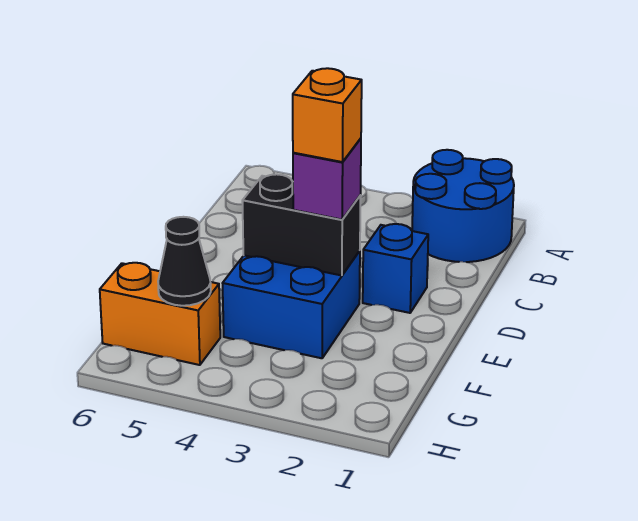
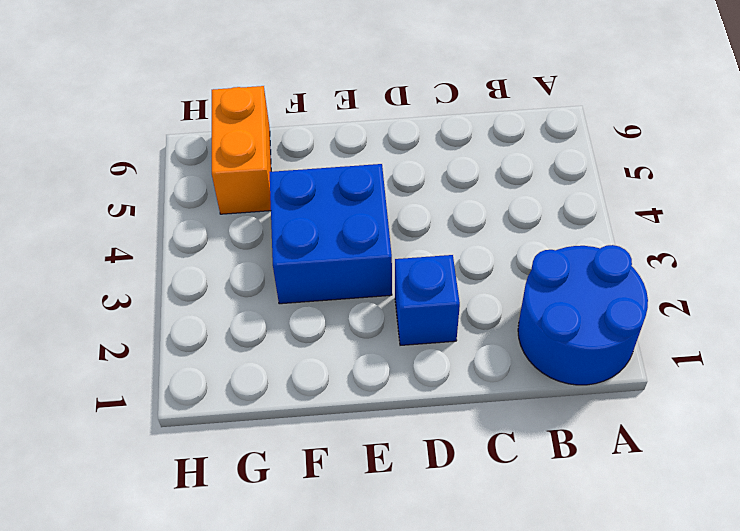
none -> black 1x2 brick [242,174,361,276]
none -> black 1x1 cone [158,217,211,306]

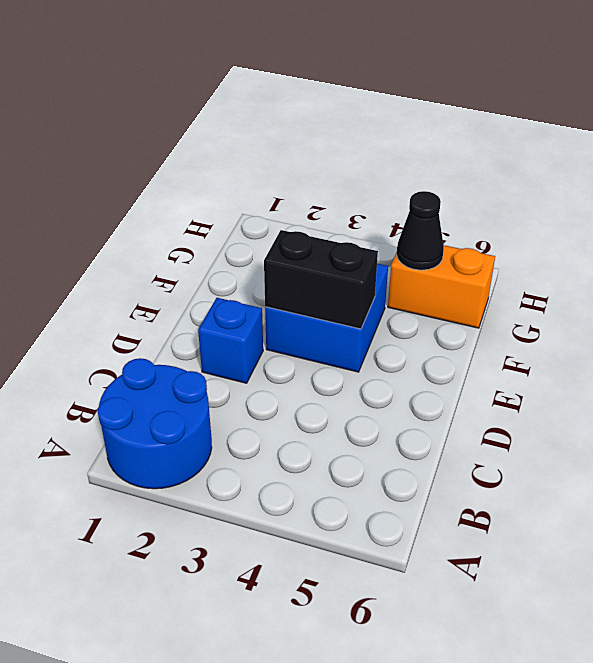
none -> purple 1x1 brick [293,138,361,220]
none -> orange 1x1 brick [293,68,362,162]

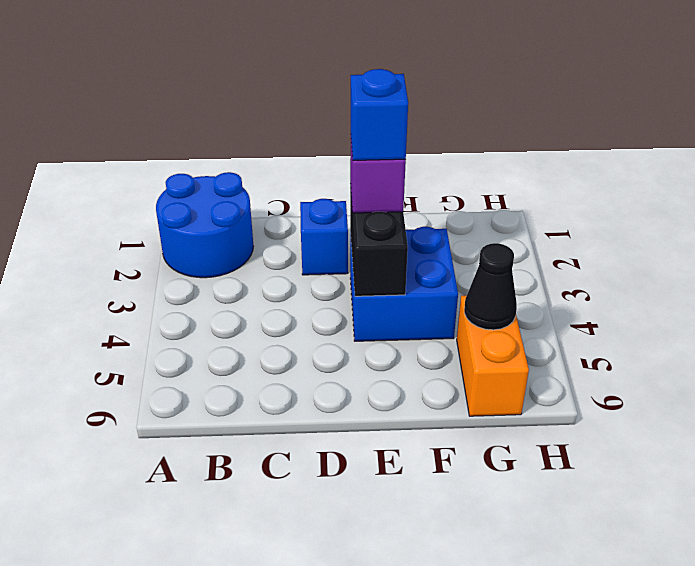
blue 1x1 brick [351,69,408,160] -> orange 1x1 brick [293,68,362,162]

